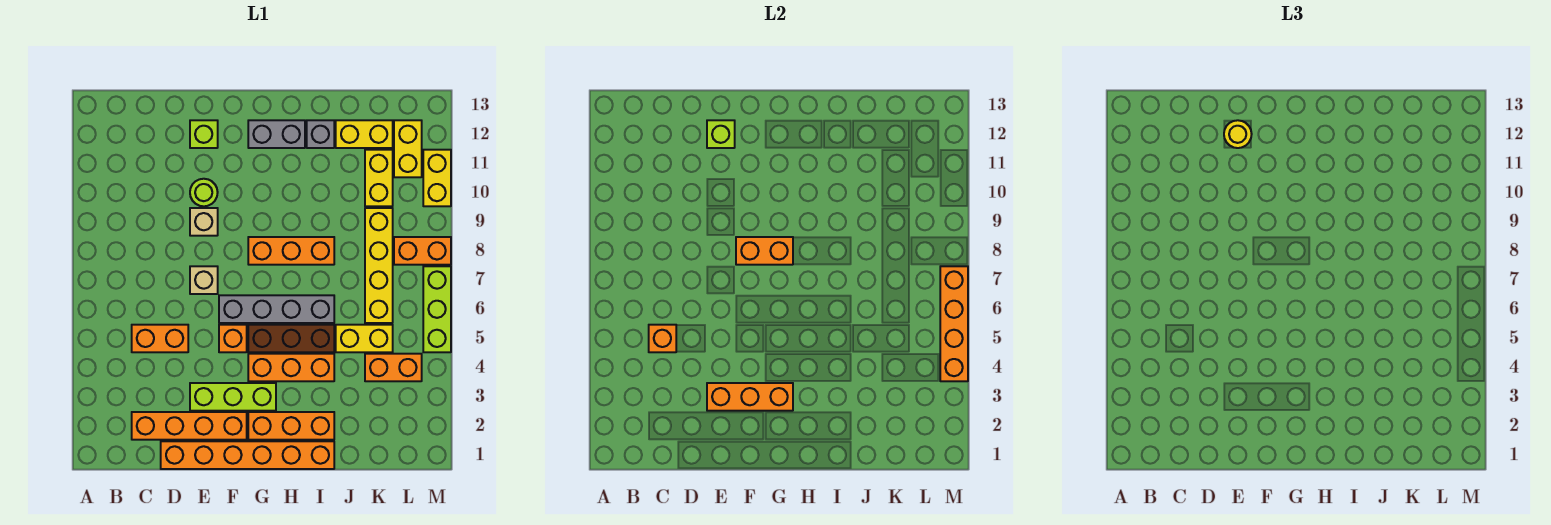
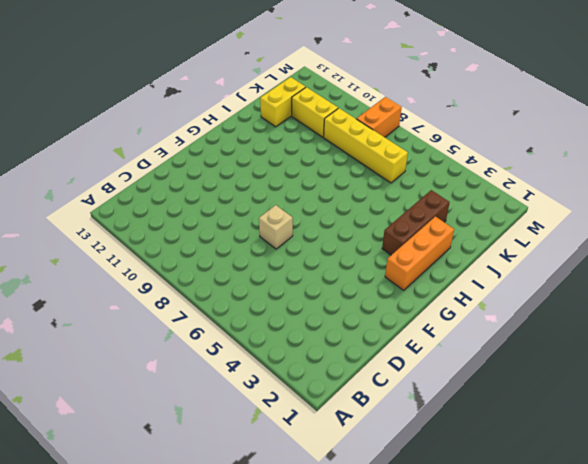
brown 1x3 brick [382,190,450,255] -> brown 1x3 brick moved to [248,325,334,352]
none -> orange 1x4 brick [132,412,247,440]
none -> orange 1x2 brick [132,325,188,352]
none -> orange 1x6 brick [161,441,334,469]
none -> lime 1x3 brick [190,383,276,411]

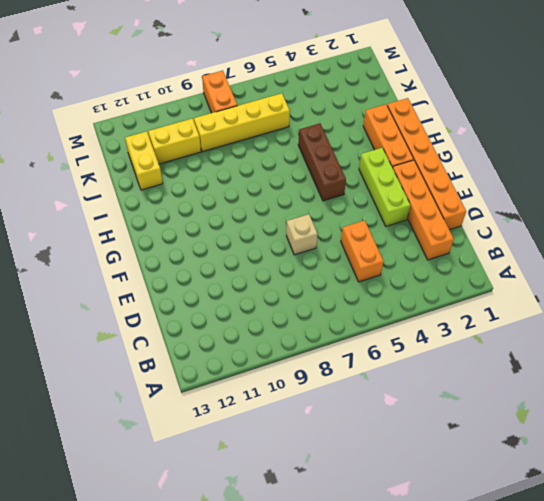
none -> tan 1x1 brick [190,208,218,236]
none -> lime 1x1 round brick [190,179,218,206]
none -> lime 1x1 brick [190,120,218,148]
none -> orange 1x1 brick [219,325,247,352]

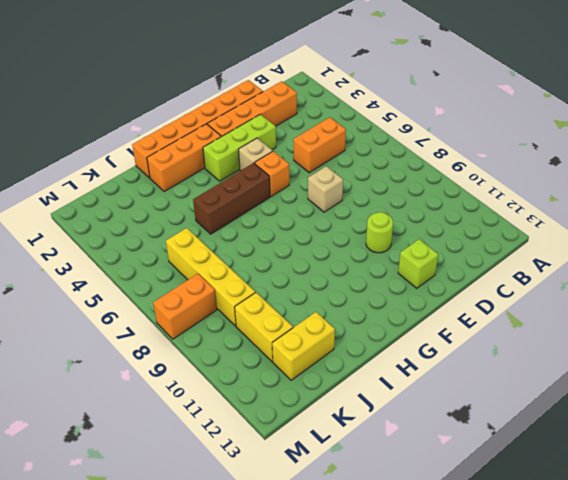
tan 1x1 brick [239,138,273,171] -> tan 1x1 brick moved to [190,208,218,236]
none -> grey 1x4 brick [219,295,334,323]
none -> orange 1x3 brick [248,354,334,381]
none -> orange 1x3 brick [248,237,334,265]
none -> grey 1x2 brick [248,120,305,148]

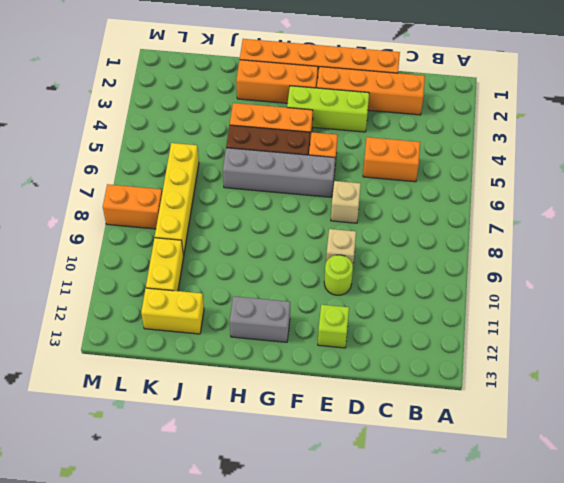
none -> orange 1x3 brick [248,237,334,265]
none -> grey 1x1 brick [307,120,334,148]
none -> yellow 1x2 brick [336,325,393,352]
none -> orange 1x2 brick [365,354,422,381]

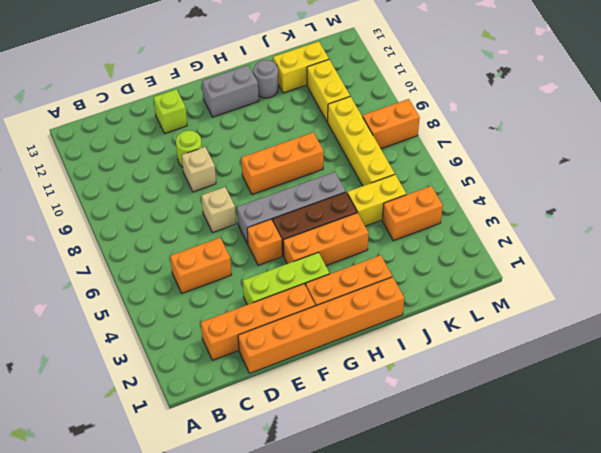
grey 1x1 round brick [254,60,278,98] -> grey 1x1 brick [307,120,334,148]
none -> yellow 1x2 brick [394,120,422,177]
none -> lime 1x3 brick [423,266,451,352]
none -> yellow 1x2 brick [423,150,451,206]
none -> orange 1x1 brick [649,325,676,352]

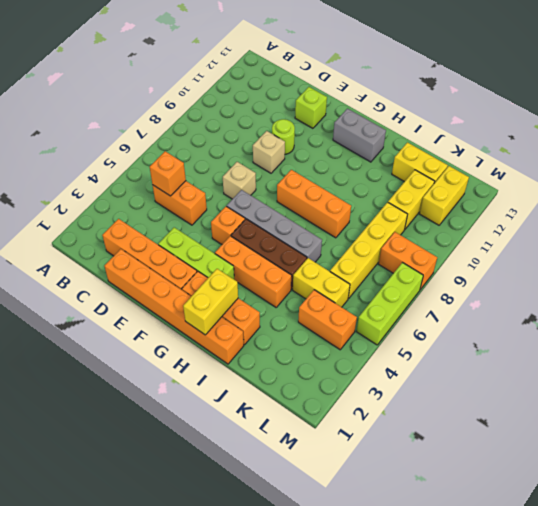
yellow 1x2 brick [183,269,238,335] -> yellow 1x2 brick moved to [423,150,451,206]
none -> grey 1x1 brick [307,120,334,148]
none -> orange 1x3 brick [707,383,793,411]
none -> lime 1x1 brick [707,120,735,148]
none -> orange 1x2 brick [736,237,793,265]

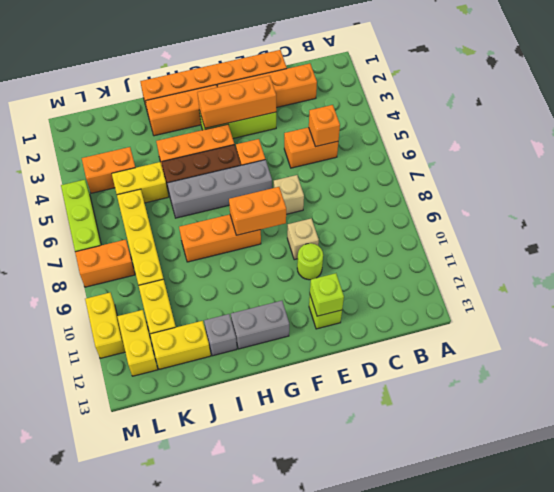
none -> orange 1x4 brick [940,266,968,381]
none -> yellow 1x1 round brick [1224,120,1252,148]

